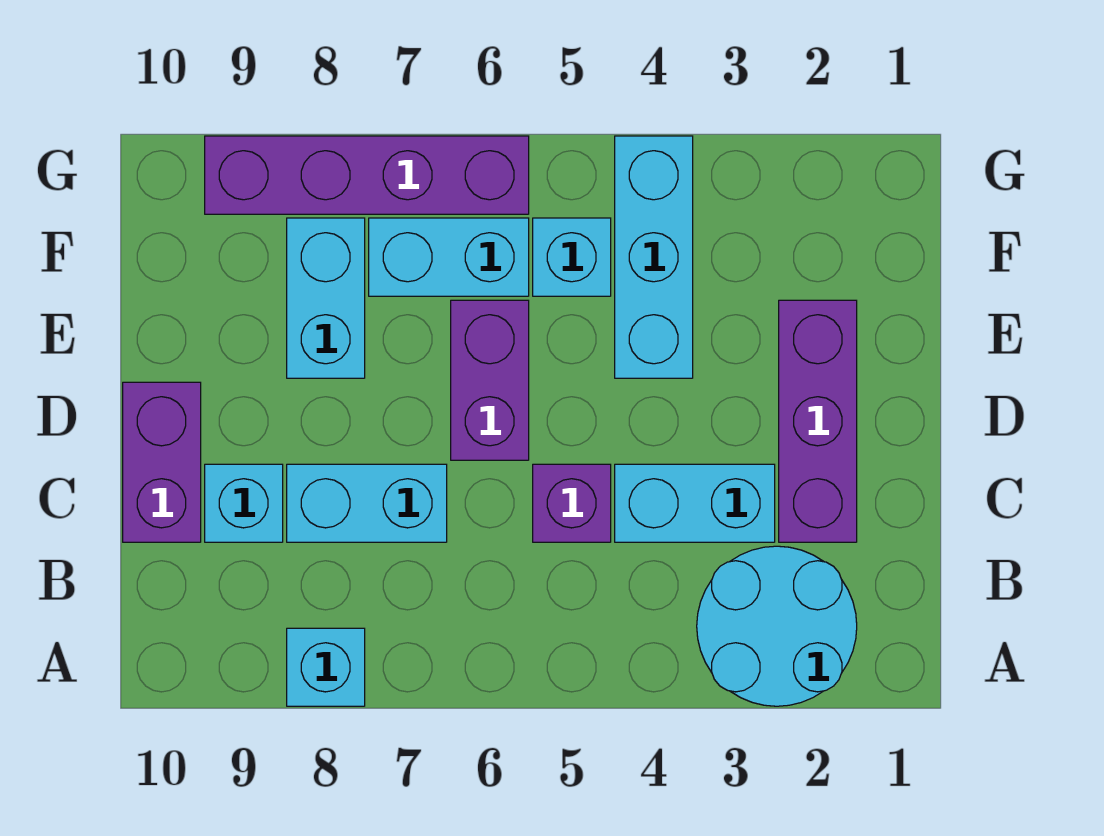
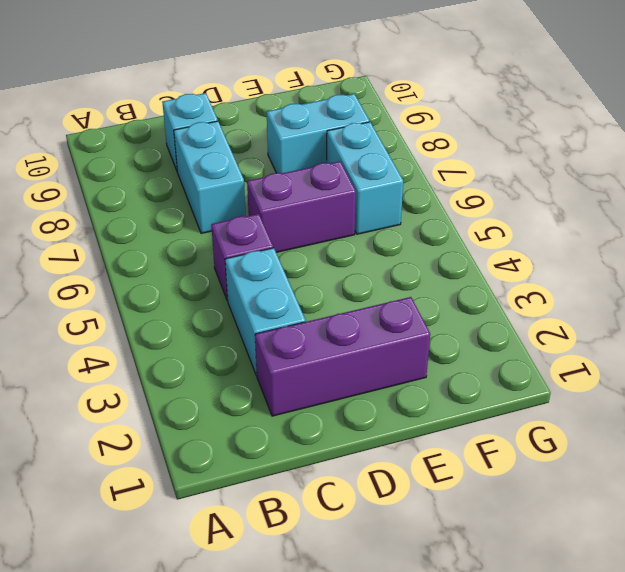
none -> cyan 2x2 round brick [697,546,857,706]
none -> cyan 1x1 brick [287,628,365,706]
none -> purple 1x2 brick [123,382,201,542]

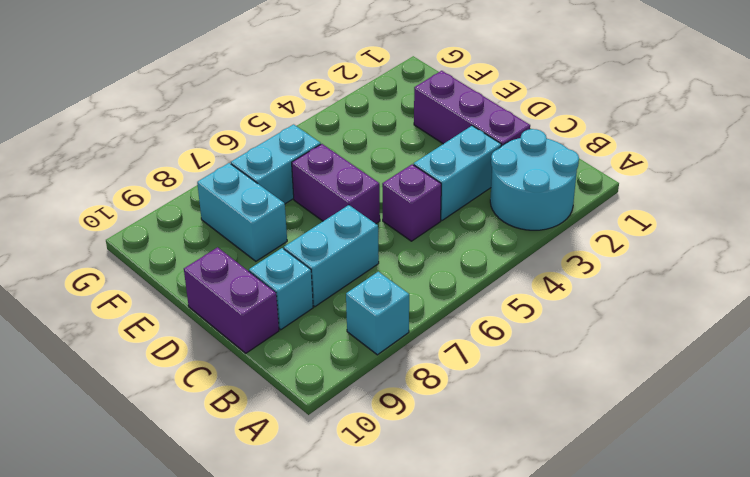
none -> cyan 1x3 brick [615,136,693,378]
none -> cyan 1x1 brick [533,218,611,296]
none -> purple 1x4 brick [205,136,529,214]

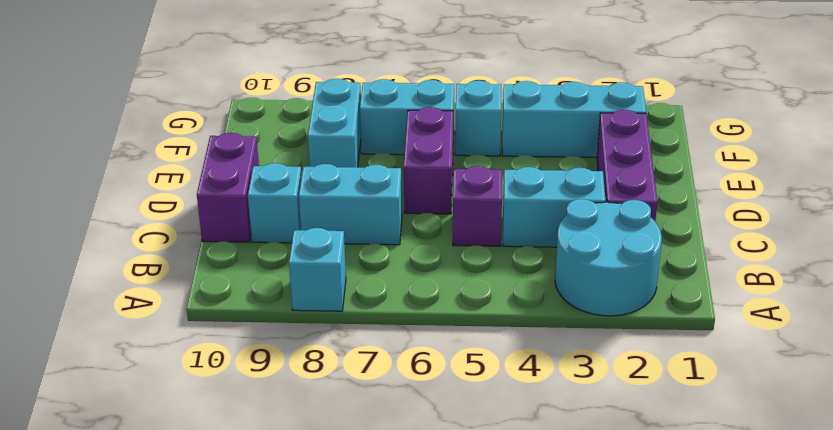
cyan 1x3 brick [502,81,646,157] -> cyan 1x3 brick turned to [615,136,693,378]
none -> purple 1x4 brick [205,136,529,214]

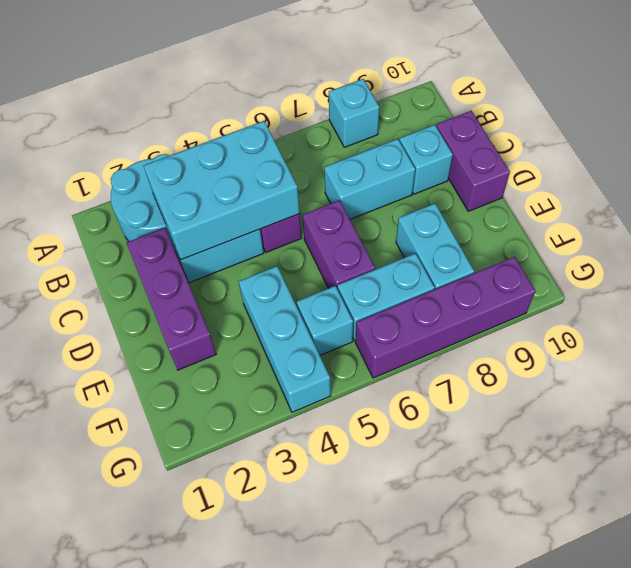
cyan 2x3 brick [144,121,300,260] -> none

